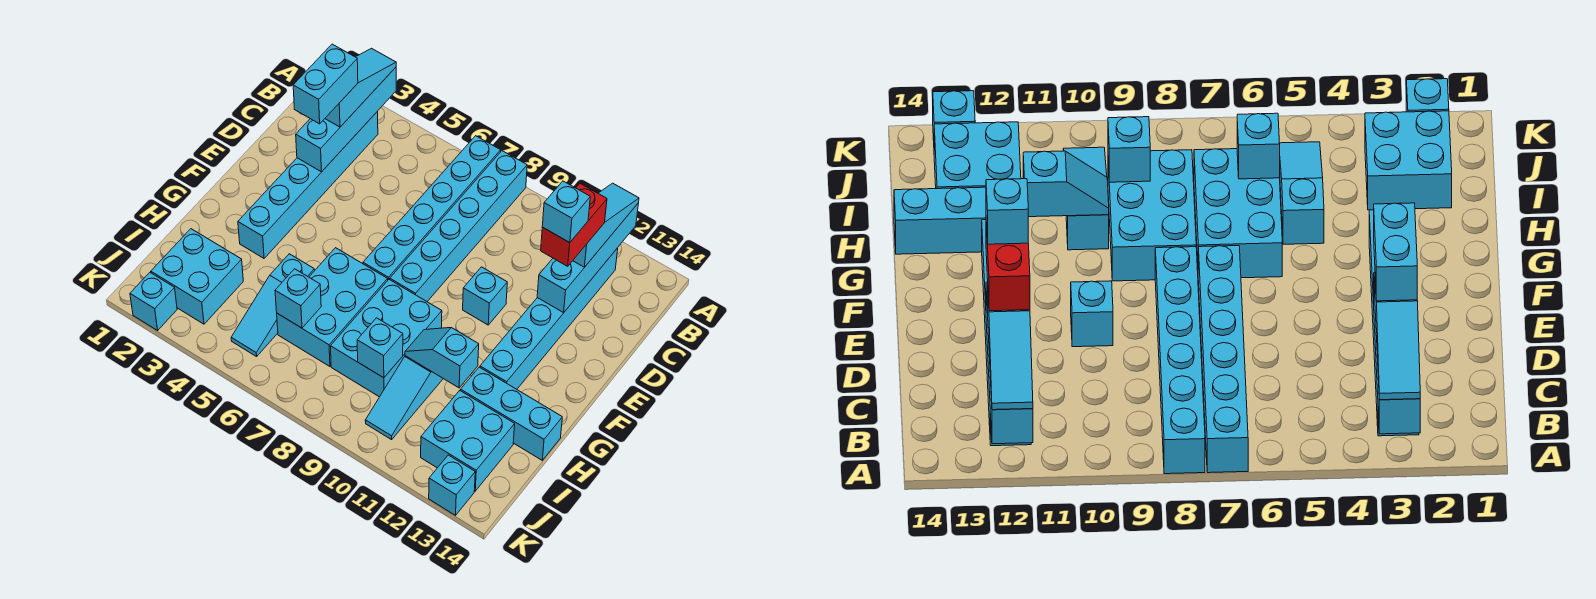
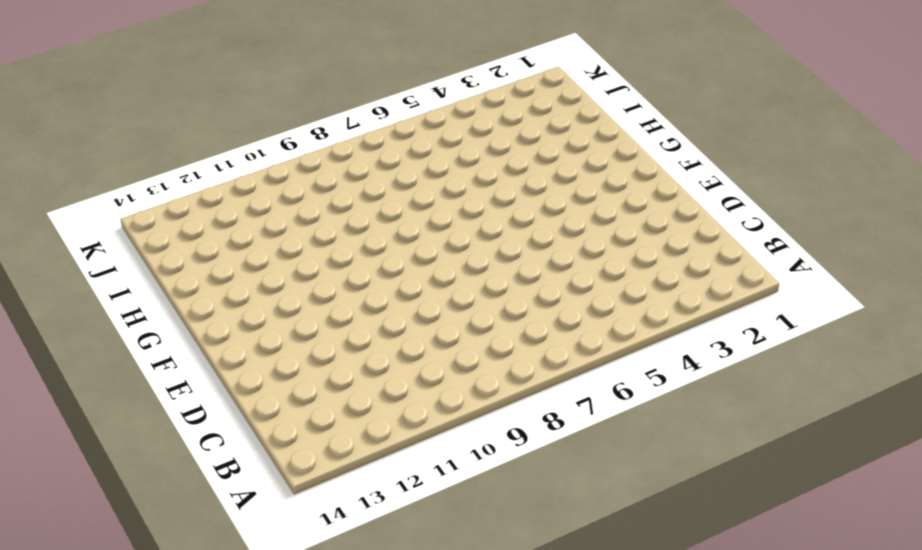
none -> cyan 1x6 brick [363,136,501,280]
none -> cyan 1x6 brick [390,151,527,302]
none -> cyan 1x6 brick [238,111,378,258]

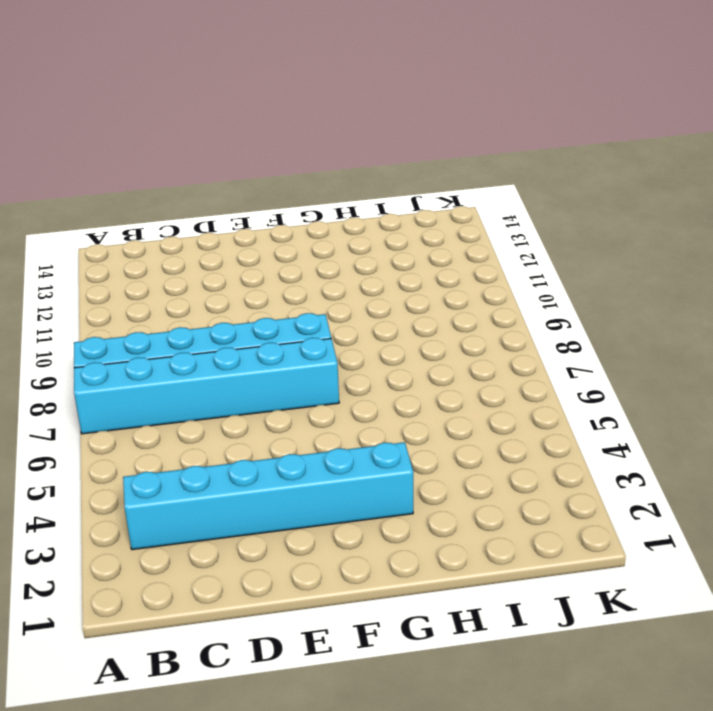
none -> cyan 1x6 brick [480,248,618,389]
none -> cyan 1x1 brick [463,267,507,325]
none -> cyan 2x3 brick [277,248,388,366]

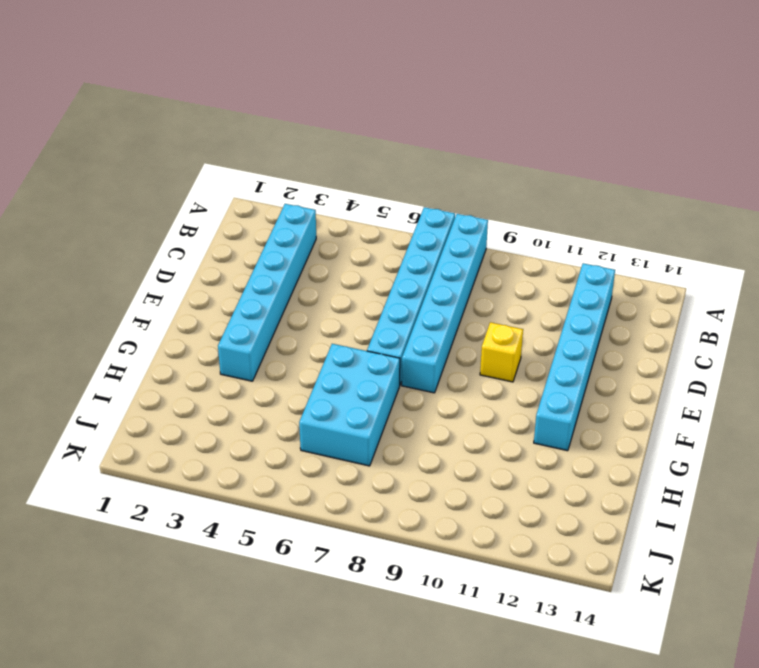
yellow 1x1 brick [480,322,523,382] -> cyan 1x1 brick [463,267,507,325]
none -> cyan 2x3 brick [331,280,442,397]
none -> cyan 1x3 slope [231,254,315,357]
none -> cyan 1x3 slope [365,356,443,440]

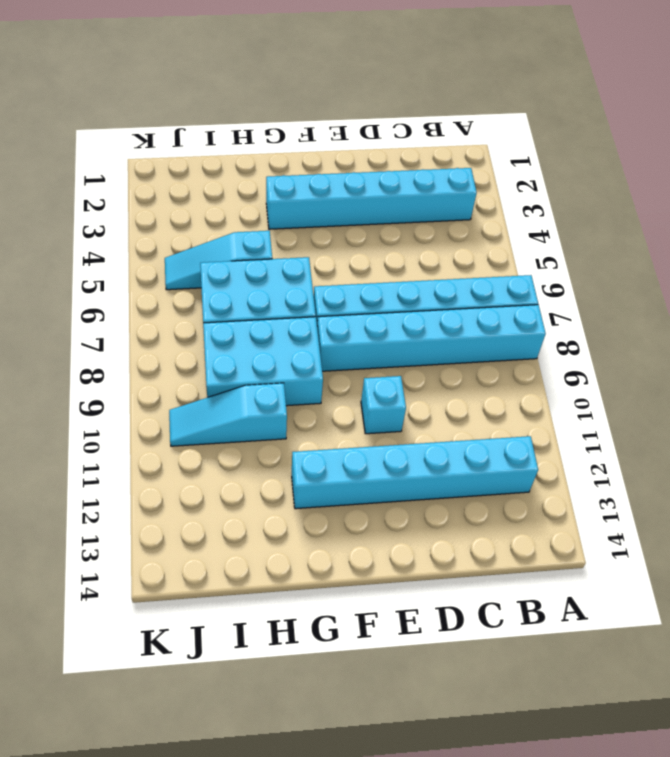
none -> cyan 1x3 brick [461,367,562,460]
none -> cyan 2x2 brick [151,229,243,324]
none -> cyan 2x2 brick [421,391,515,491]

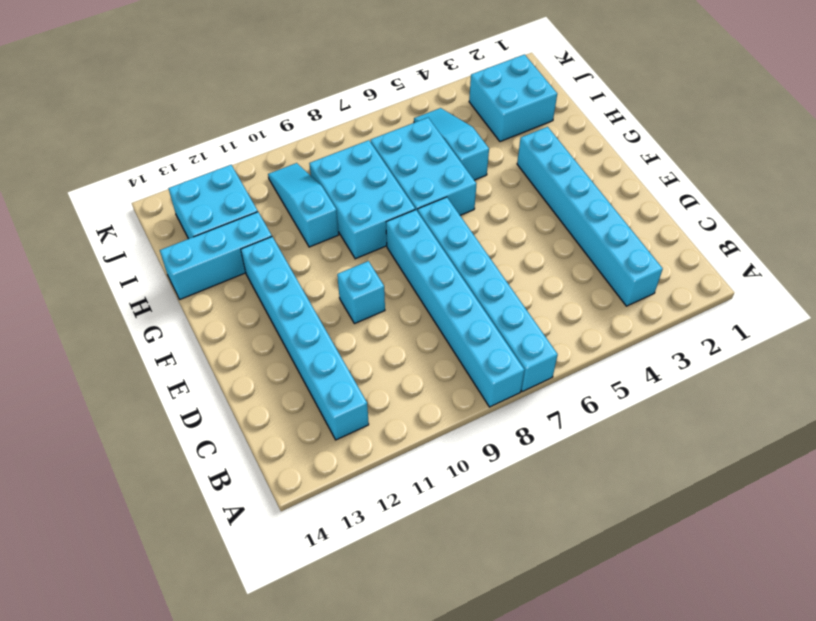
none -> cyan 1x1 brick [130,273,177,330]
none -> cyan 1x1 brick [429,455,475,515]
none -> cyan 1x4 brick [296,67,396,172]

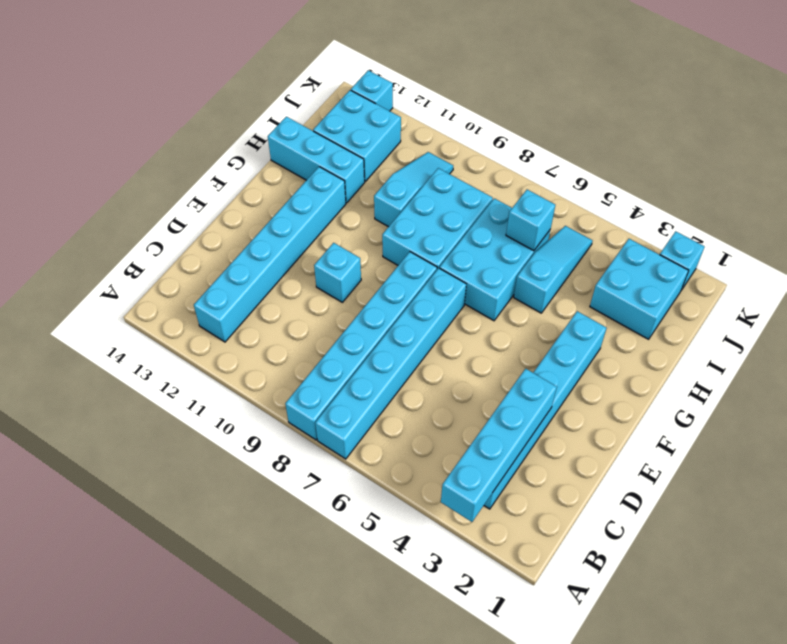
none -> cyan 1x4 brick [537,203,639,313]
none -> cyan 1x2 slope [405,328,479,388]
none -> cyan 1x1 brick [357,318,403,378]

